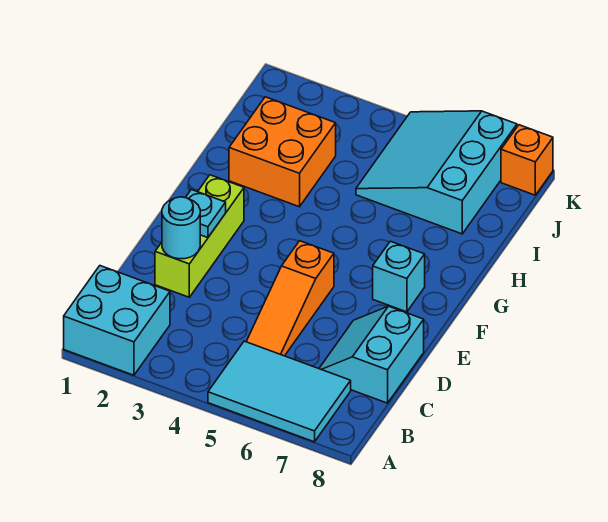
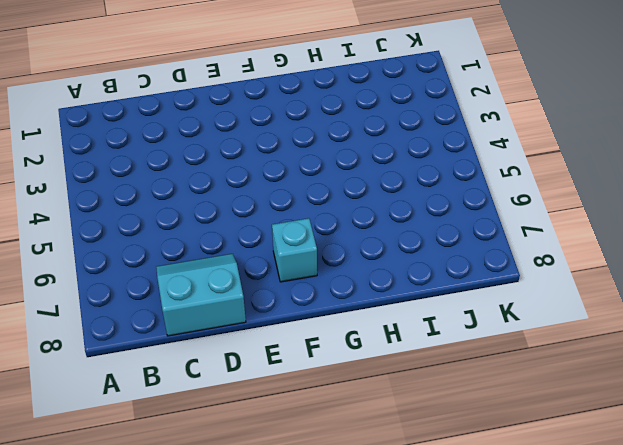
none -> cyan 2x2 brick [64,266,170,375]
none -> cyan 2x3 tile [208,341,351,442]

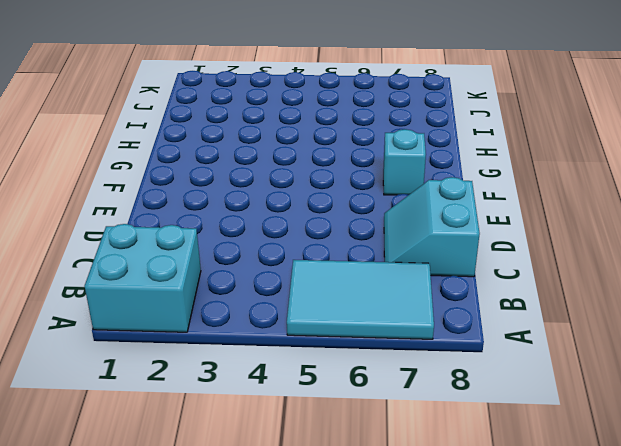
none -> orange 1x3 slope [246,241,334,356]
none -> lime 1x3 brick [155,175,244,297]

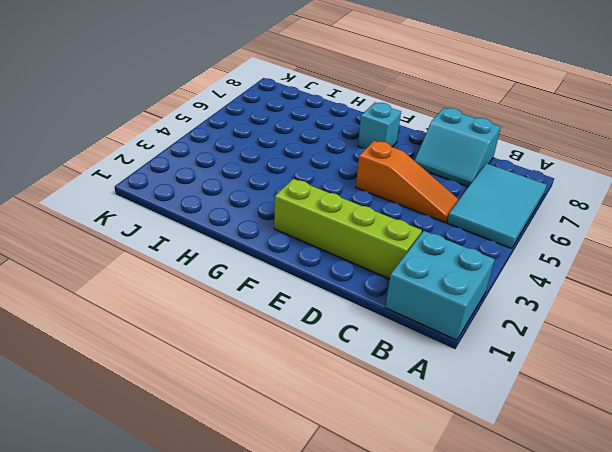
lime 1x4 brick [274,179,422,279] -> lime 1x3 brick [155,175,244,297]
none -> orange 2x2 brick [229,97,336,207]
none -> cyan 3x3 slope [356,111,517,234]

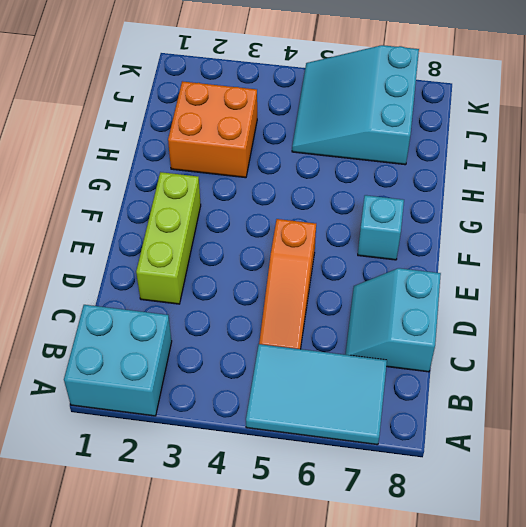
none -> orange 1x1 brick [501,125,553,195]
none -> cyan 1x1 round brick [162,197,200,259]

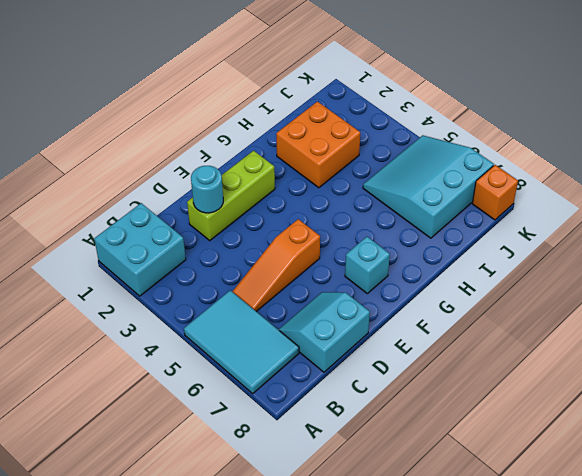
none -> cyan 1x1 plate [185,190,226,238]

